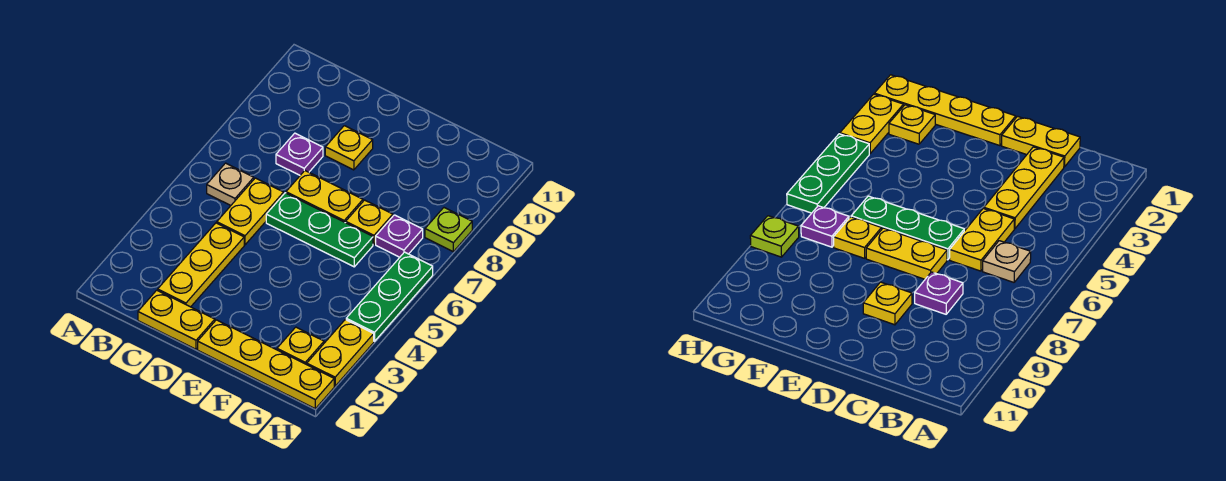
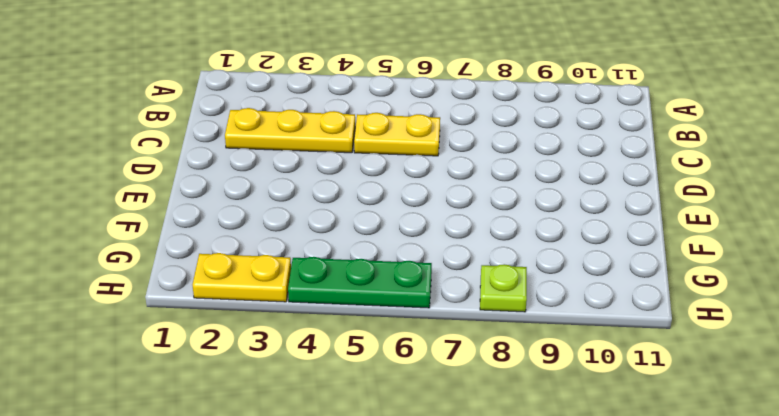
none -> tan 1x1 plate [207,163,254,205]
none -> yellow 1x2 plate [138,290,215,349]
none -> purple 1x1 plate [276,133,323,175]

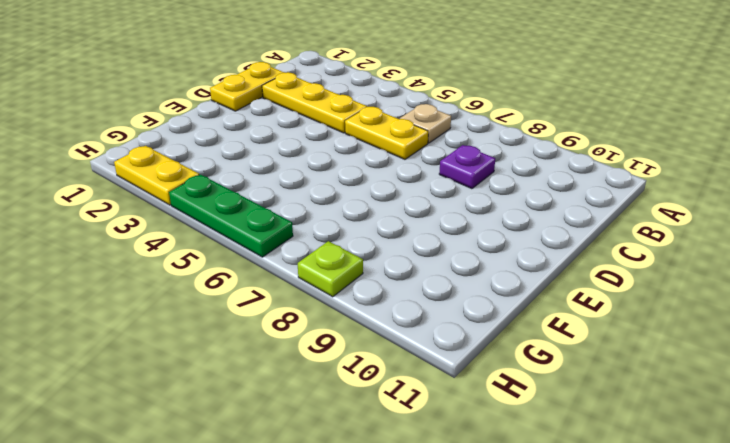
none -> green 1x3 plate [266,193,373,267]
none -> yellow 1x2 plate [286,171,363,223]
none -> yellow 1x1 plate [325,126,373,170]

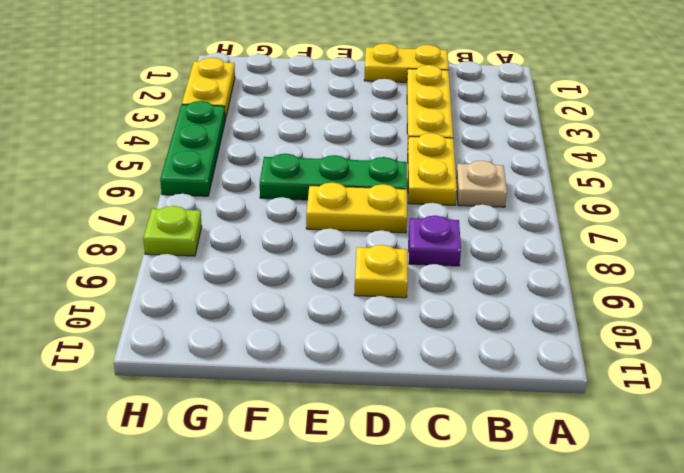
none -> yellow 1x4 plate [198,320,334,408]
none -> yellow 1x1 plate [346,200,393,244]
none -> yellow 1x1 plate [277,327,324,364]

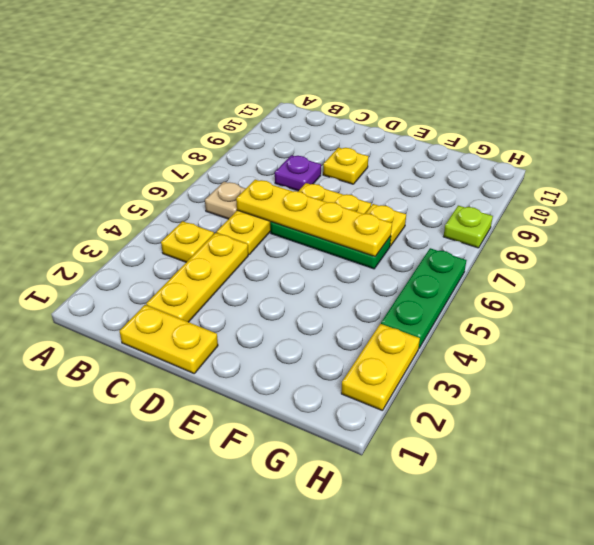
yellow 1x1 plate [161,221,214,262] -> yellow 1x1 plate moved to [277,327,324,364]
yellow 1x4 plate [236,180,392,257] -> yellow 1x4 plate moved to [198,320,334,408]
none -> purple 1x1 plate [376,215,423,257]

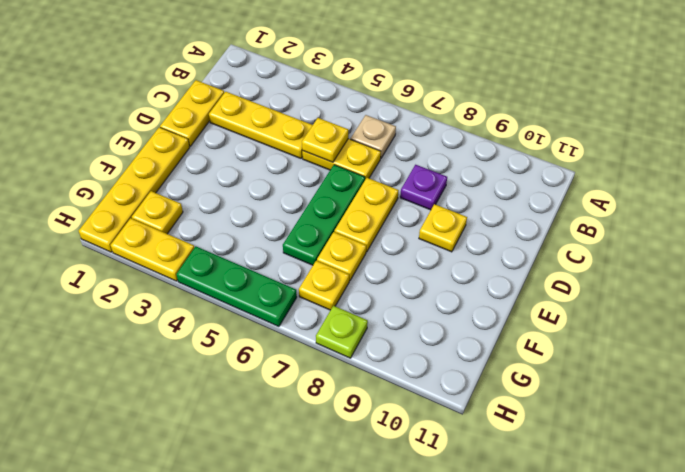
yellow 1x1 plate [302,118,348,162] -> none
yellow 1x1 plate [299,261,349,310] -> purple 1x1 plate [376,215,423,257]

